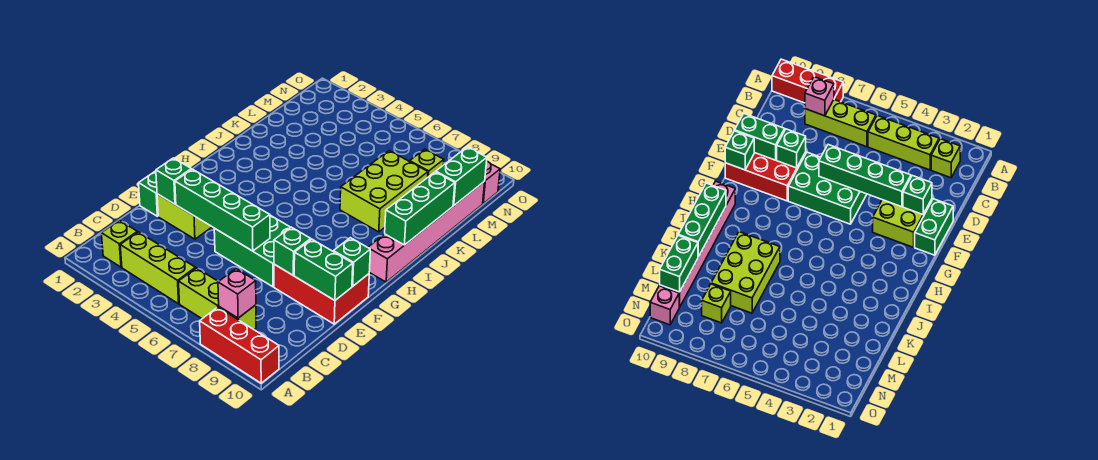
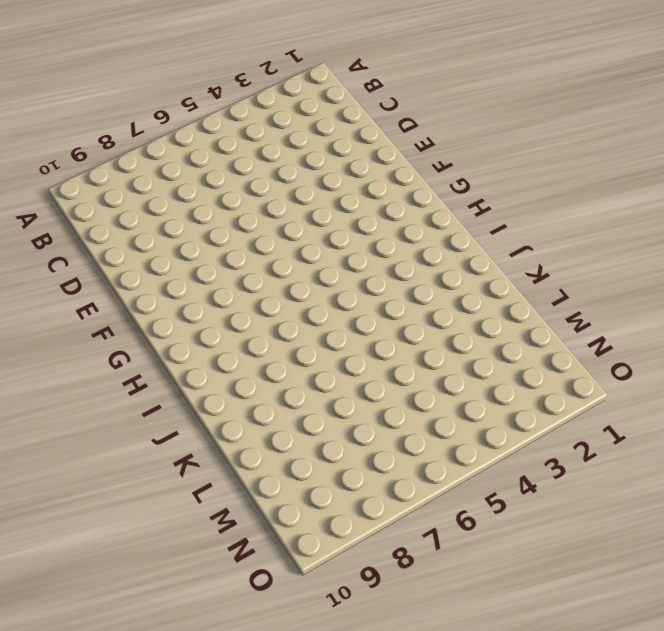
none -> red 1x3 brick [200,307,279,383]
none -> lime 1x1 brick [101,220,137,267]
none -> lime 1x3 brick [120,232,195,304]

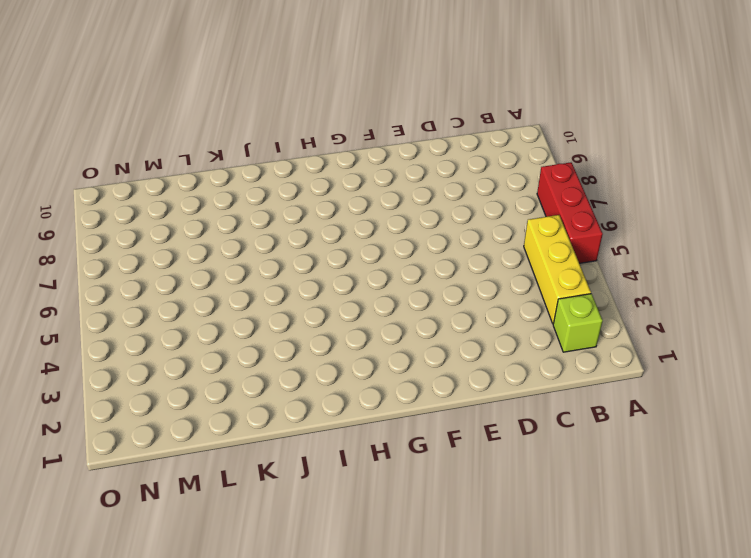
red 1x3 brick [537,163,603,263] -> red 1x3 brick moved to [200,307,279,383]
yellow 1x3 brick [524,215,591,324] -> lime 1x3 brick [120,232,195,304]
none -> lime 1x3 brick [179,268,256,330]
none -> green 1x2 brick [139,171,158,216]
none -> lime 2x2 brick [157,194,212,239]

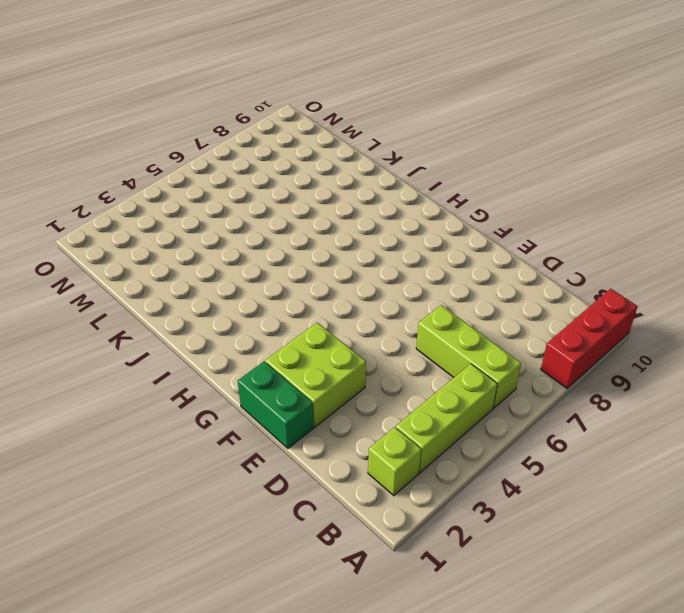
lime 1x3 brick [416,305,521,408] -> lime 1x3 brick turned to [179,268,256,330]
none -> green 2x3 brick [214,215,290,287]
none -> red 2x3 brick [274,264,369,324]
none -> pink 1x6 brick [368,181,485,282]

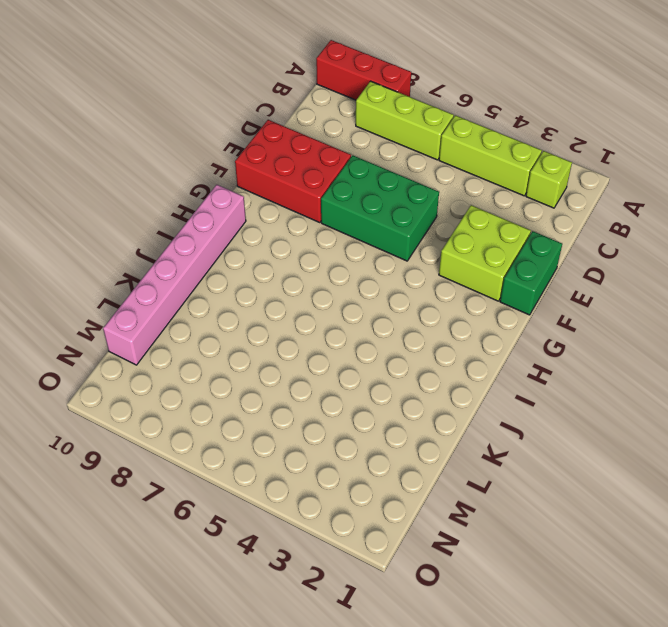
none -> lime 2x3 brick [340,151,428,232]
none -> lime 1x1 brick [410,149,444,177]
none -> pink 1x1 brick [483,161,500,203]

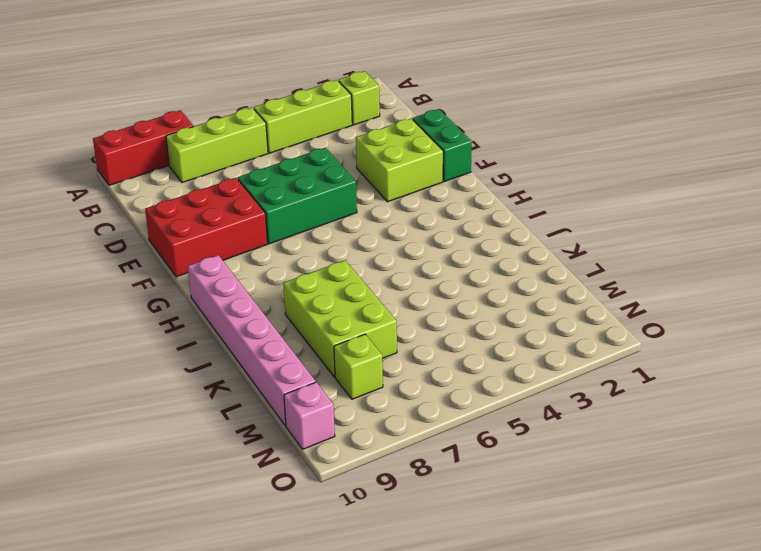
none -> pink 1x1 brick [218,269,256,318]
none -> green 1x1 brick [156,158,191,204]
none -> green 1x4 brick [175,169,270,251]

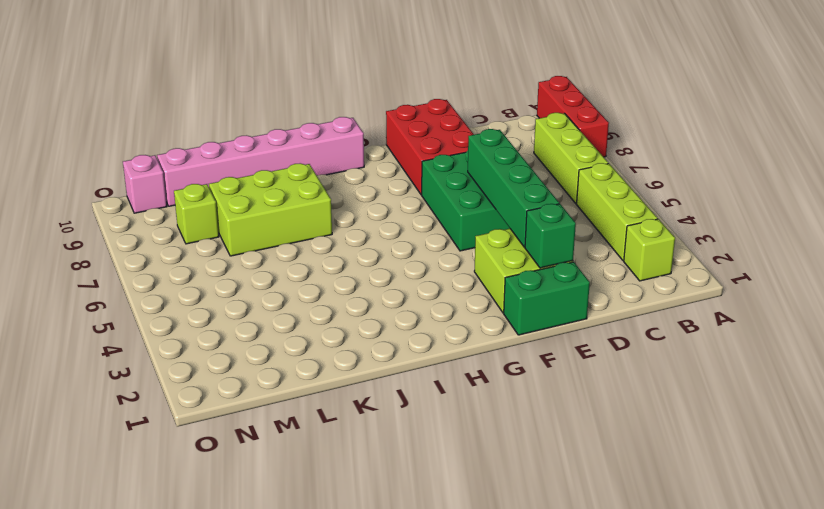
none -> pink 1x1 brick [218,269,256,318]
none -> green 1x1 brick [274,227,311,275]
none -> green 1x2 brick [294,239,353,300]

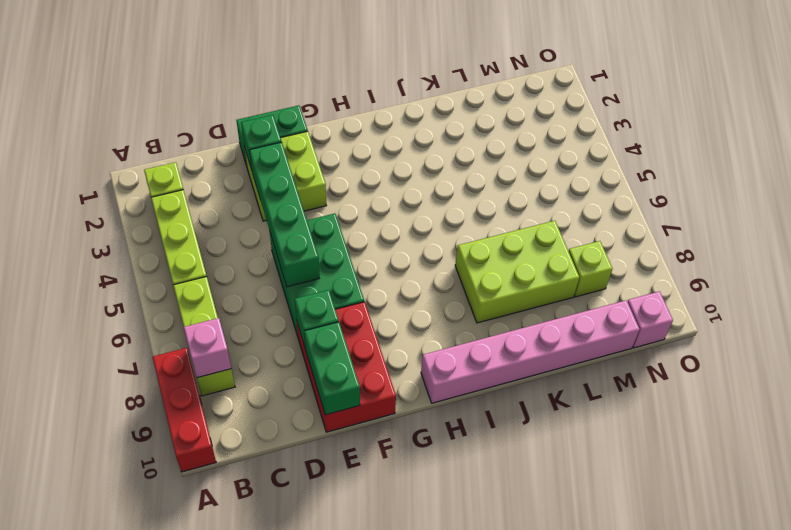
none -> green 1x1 brick [333,238,370,286]
none -> green 1x3 brick [385,172,455,245]
none -> green 1x2 brick [436,147,487,206]

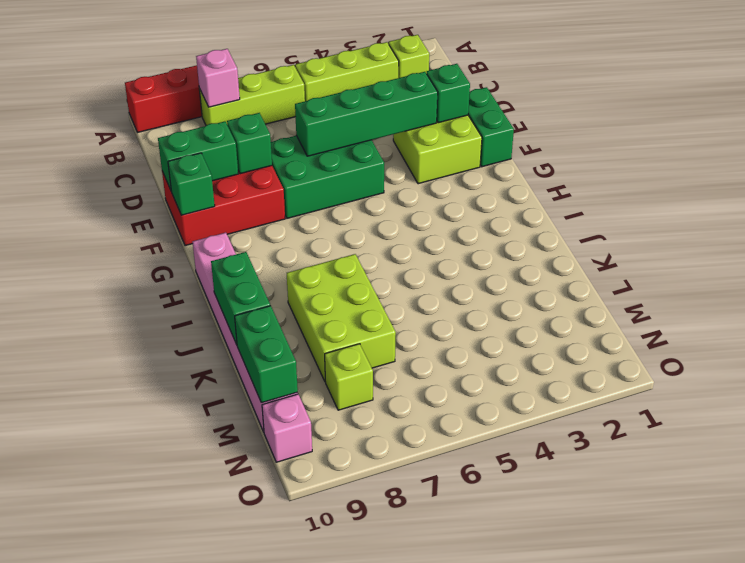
green 1x2 brick [211,252,270,345] -> green 1x3 brick [385,172,455,245]

